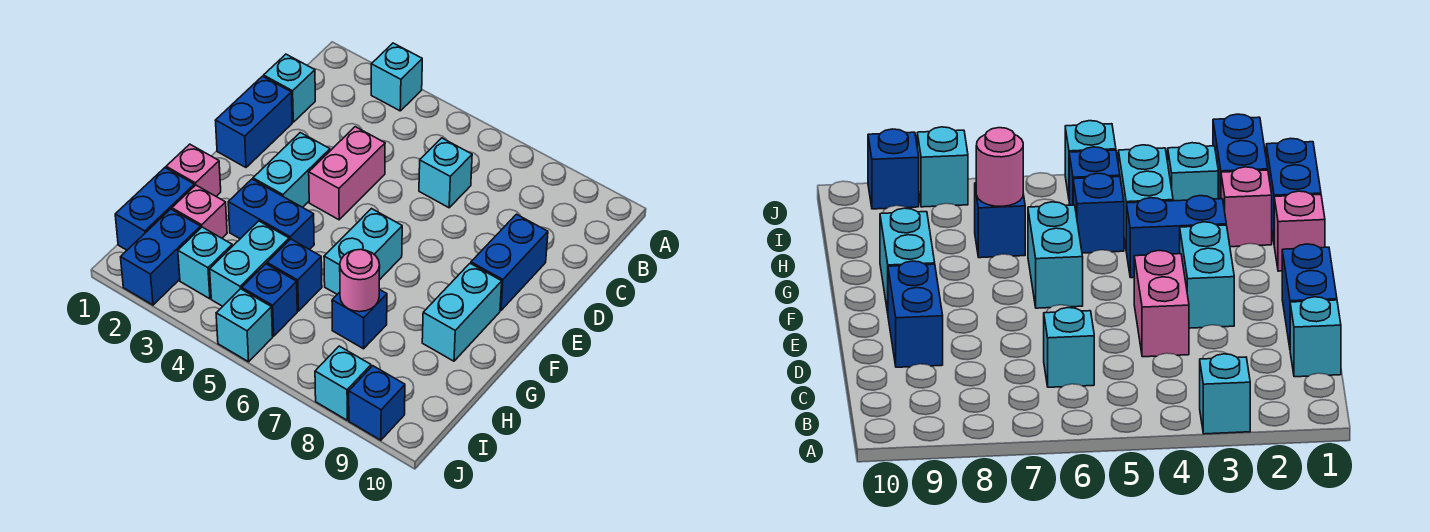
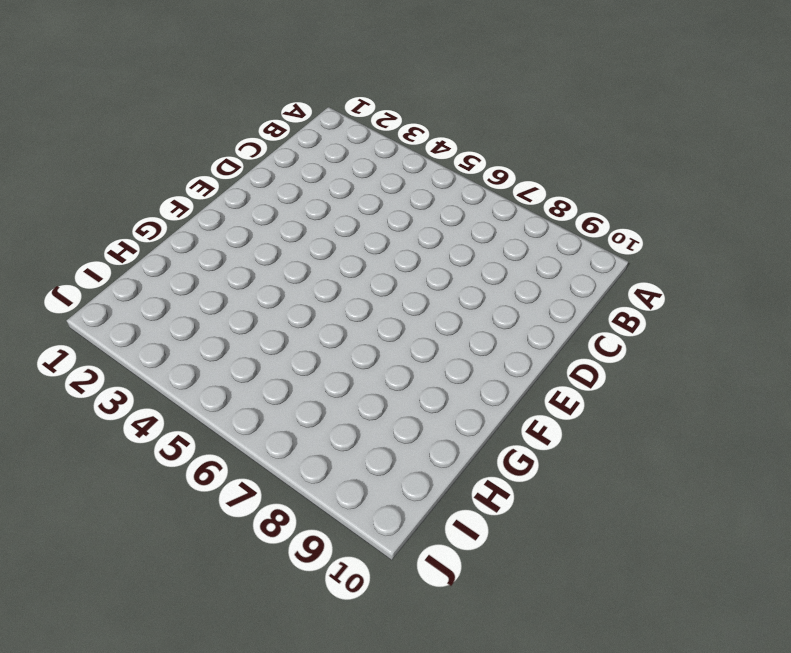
none -> cyan 1x1 brick [371,43,422,111]
none -> cyan 1x1 brick [264,54,315,122]
none -> cyan 1x1 brick [419,138,472,208]

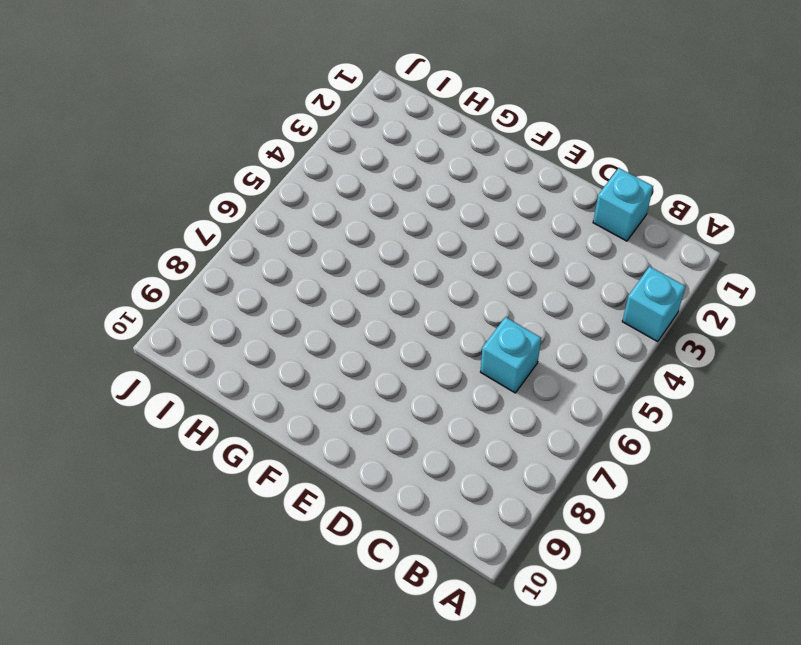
none -> blue 1x2 brick [215,76,292,167]
none -> pink 1x2 brick [309,127,385,220]
none -> blue 1x2 brick [471,214,548,310]

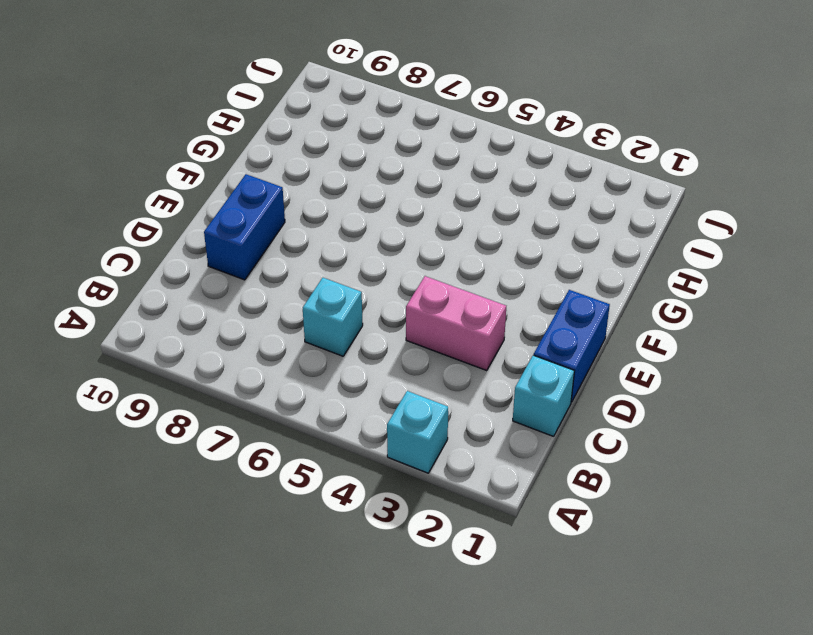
pink 1x2 brick [406,276,506,370] -> pink 1x2 brick turned to [309,127,385,220]
none -> cyan 1x2 brick [253,133,330,207]
none -> cyan 1x2 brick [324,209,402,294]
none -> cyan 1x2 brick [422,263,502,361]

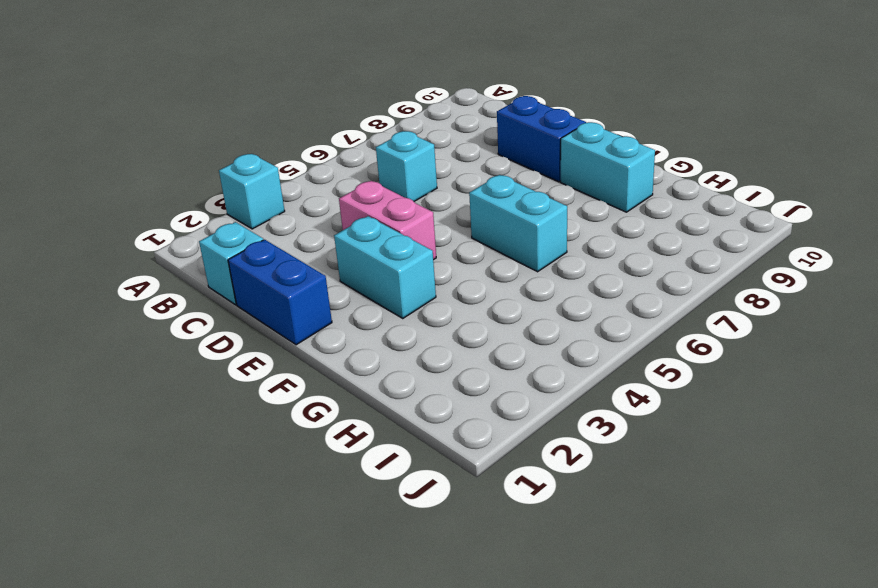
none -> pink 1x1 brick [166,144,221,196]
none -> blue 1x2 brick [228,179,314,250]
none -> blue 1x2 brick [115,168,194,250]

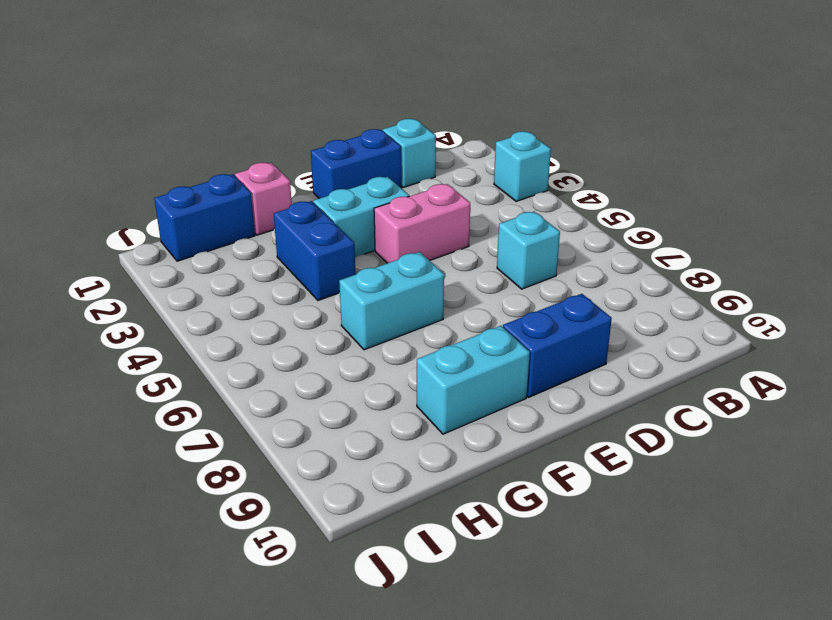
none -> pink 1x1 brick [172,185,227,238]
none -> cyan 1x2 brick [210,221,289,306]
none -> blue 1x1 brick [267,239,322,311]

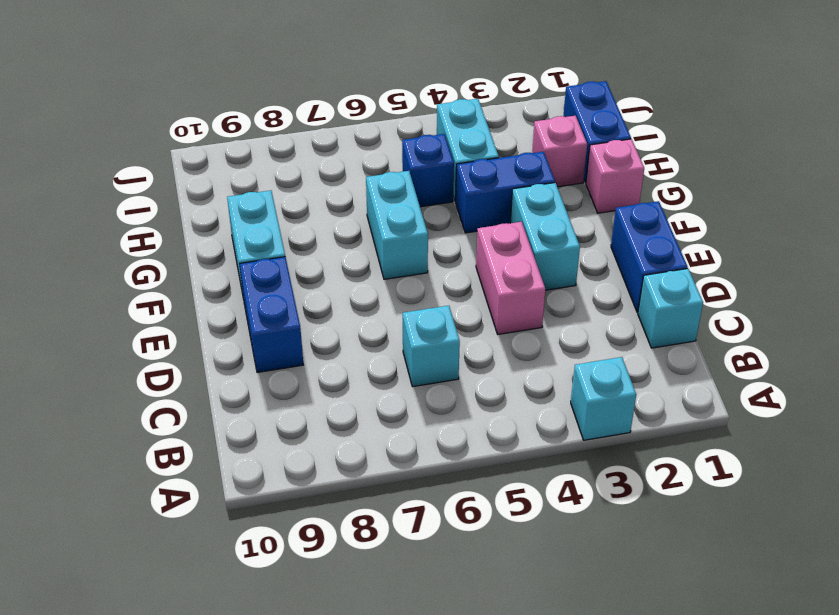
none -> blue 1x1 brick [332,289,387,349]
none -> blue 1x2 brick [121,209,201,305]
none -> cyan 1x1 brick [178,227,232,299]

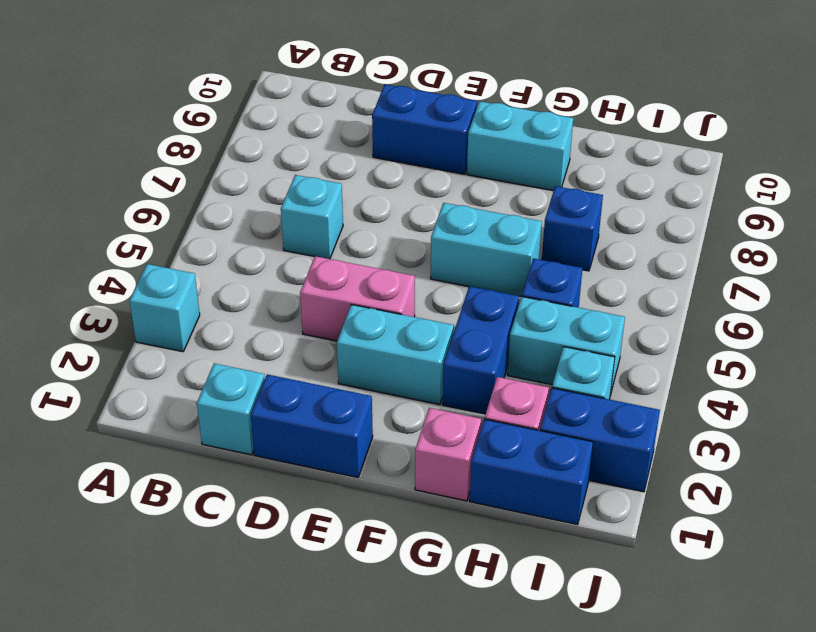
none -> blue 1x1 brick [242,264,297,336]
none -> cyan 1x1 brick [216,289,273,362]
none -> cyan 1x1 brick [315,346,371,420]

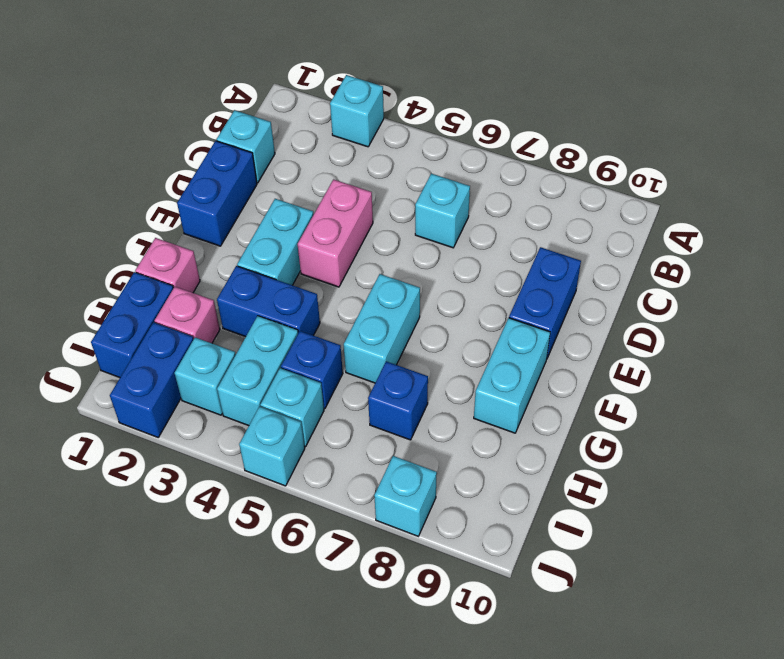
cyan 1x1 brick [260,368,324,447] -> blue 1x1 brick [242,264,297,336]
none -> blue 1x1 brick [349,366,405,440]
none -> pink 1x1 round brick [340,249,380,312]

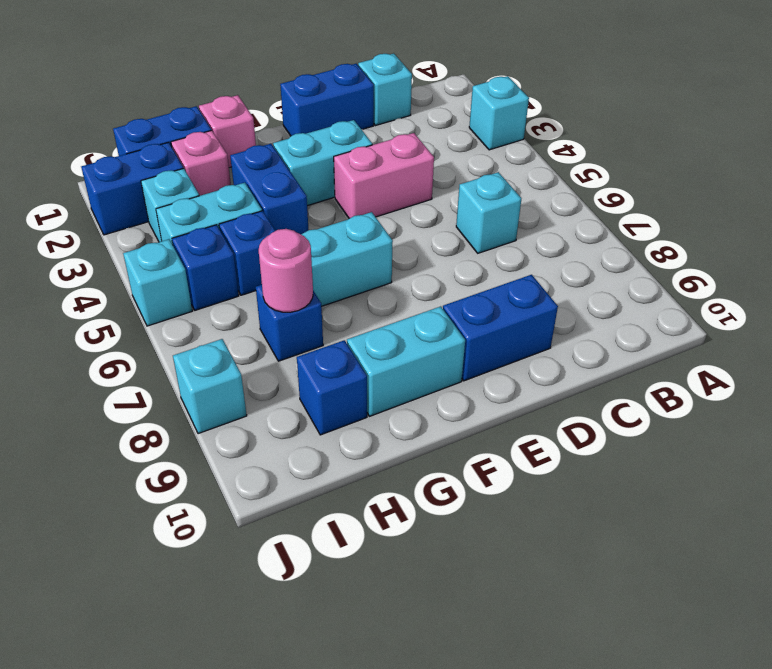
blue 1x1 brick [297,340,367,435] -> blue 1x1 brick moved to [349,366,405,440]

